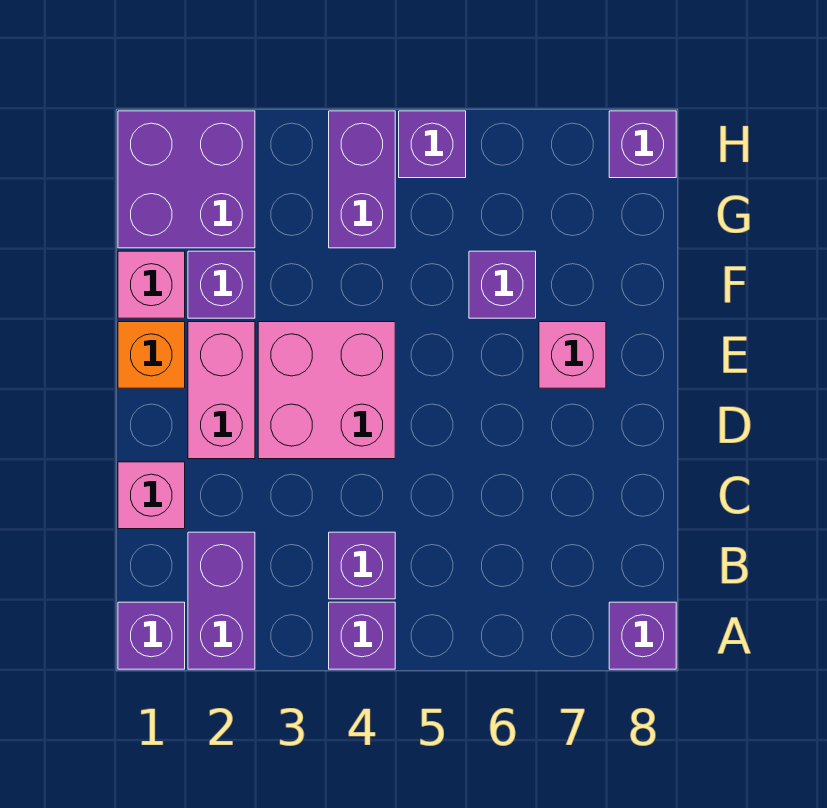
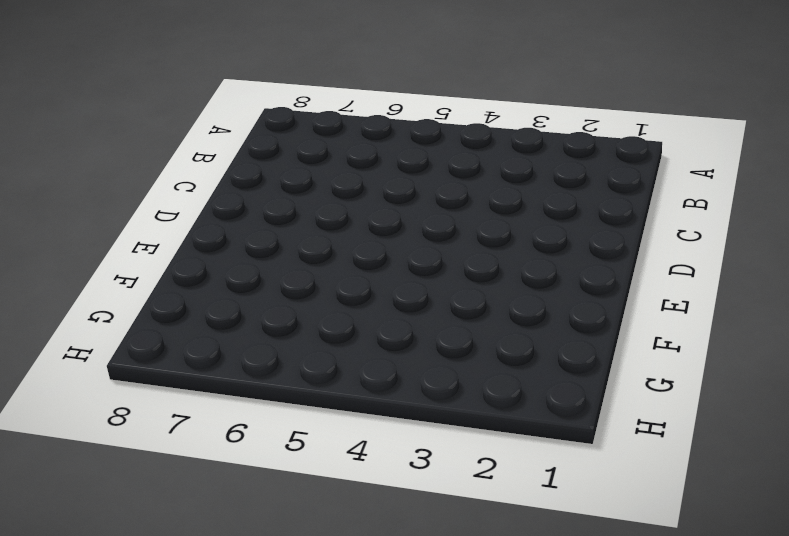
none -> purple 1x1 brick [118,602,185,669]
none -> purple 1x2 brick [188,532,255,669]
none -> purple 1x1 brick [329,602,395,669]

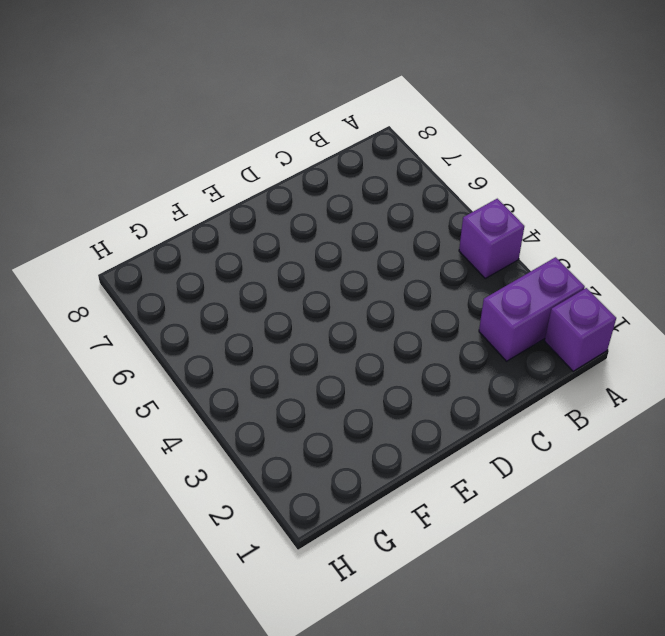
none -> purple 1x1 brick [609,602,676,669]
none -> purple 1x1 brick [329,532,395,599]
none -> pink 1x1 brick [118,462,185,529]

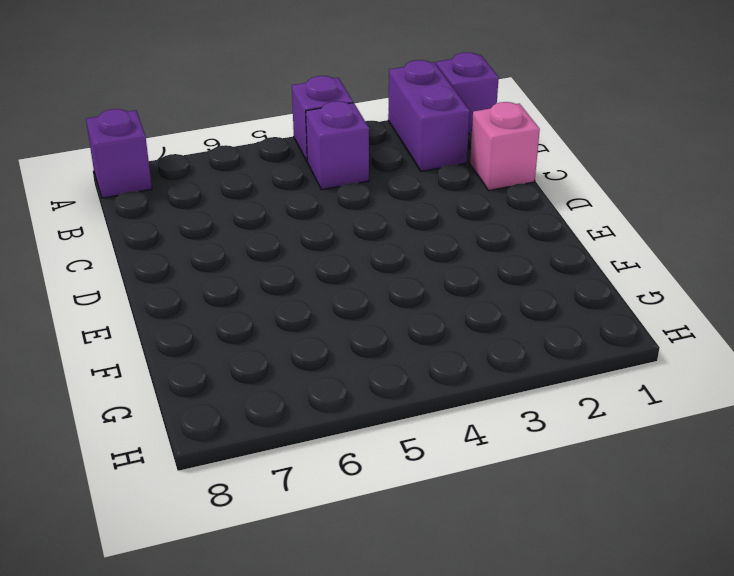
none -> pink 1x2 brick [188,322,255,459]
none -> pink 2x2 brick [258,322,395,459]
none -> orange 1x1 brick [118,322,185,388]

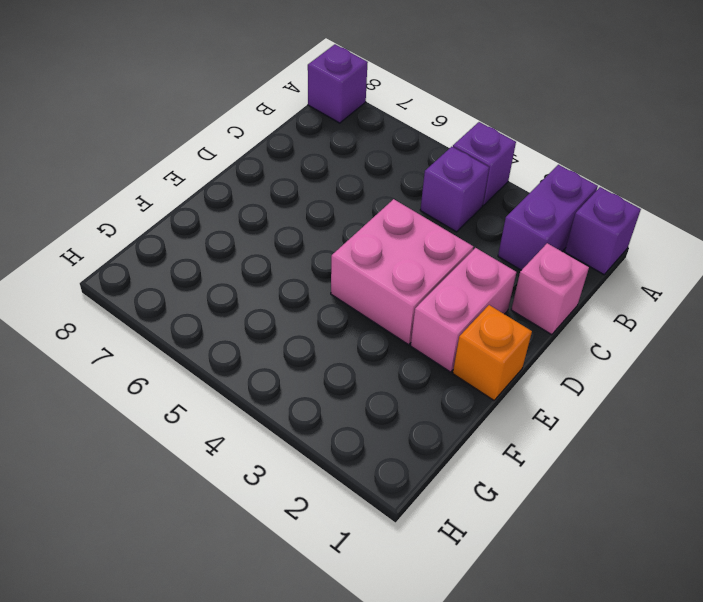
none -> pink 1x1 brick [539,322,606,388]
none -> pink 1x1 brick [118,251,185,318]
none -> purple 1x1 brick [188,251,255,318]

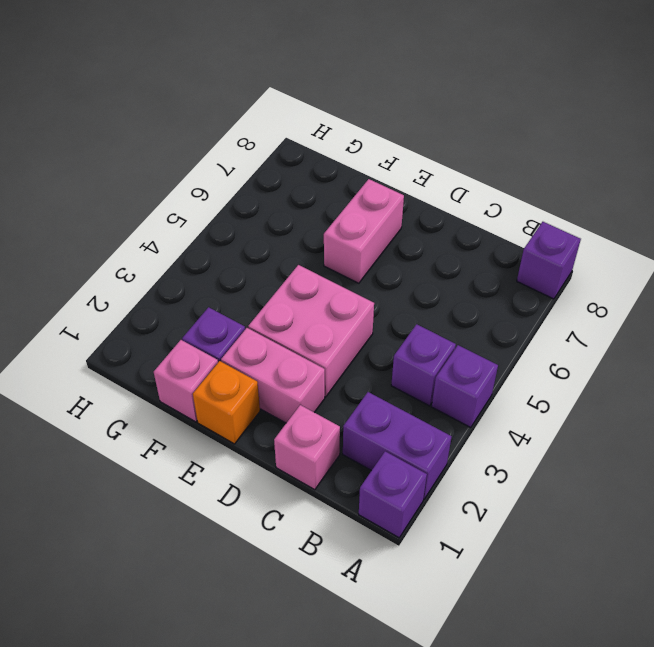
pink 1x2 brick [324,179,404,283] -> pink 1x1 brick [539,322,606,388]
none -> purple 1x1 brick [469,251,536,318]
none -> purple 2x2 brick [118,111,255,248]
none -> purple 1x2 brick [329,111,395,248]

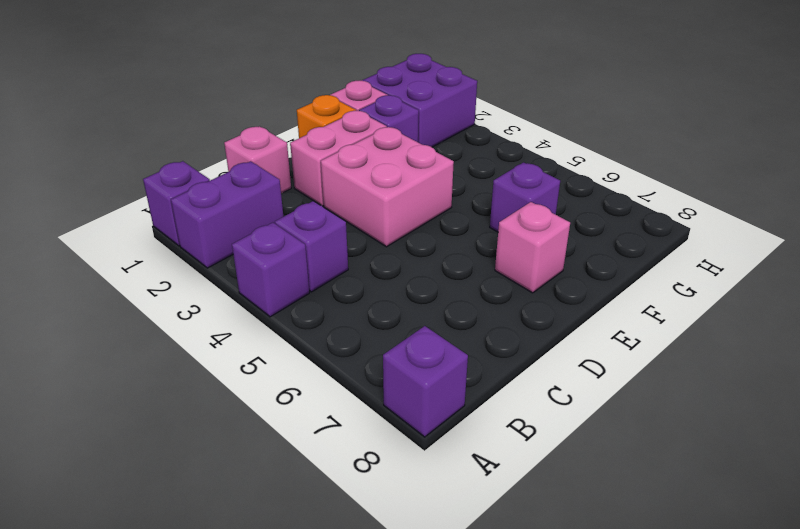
none -> purple 1x2 brick [329,111,395,248]
none -> purple 1x1 brick [399,111,466,178]
none -> purple 1x1 brick [609,111,676,178]

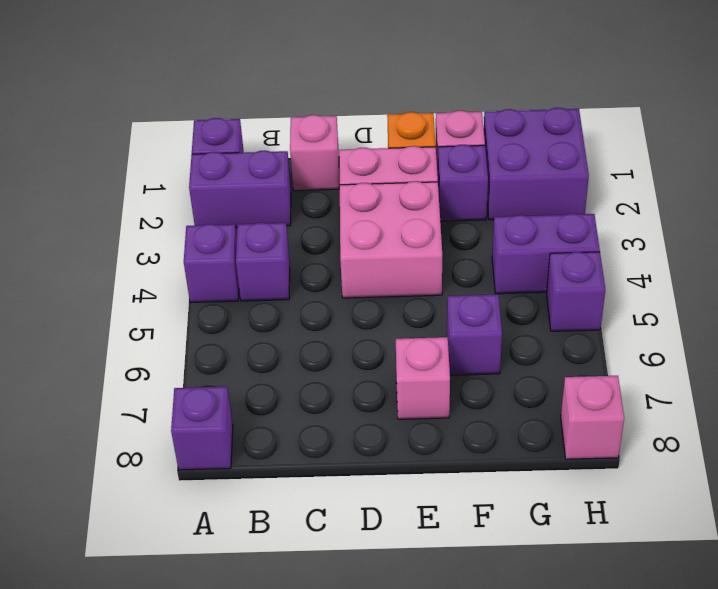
pink 1x1 brick [561,376,624,459] -> purple 1x1 brick [609,111,676,178]

